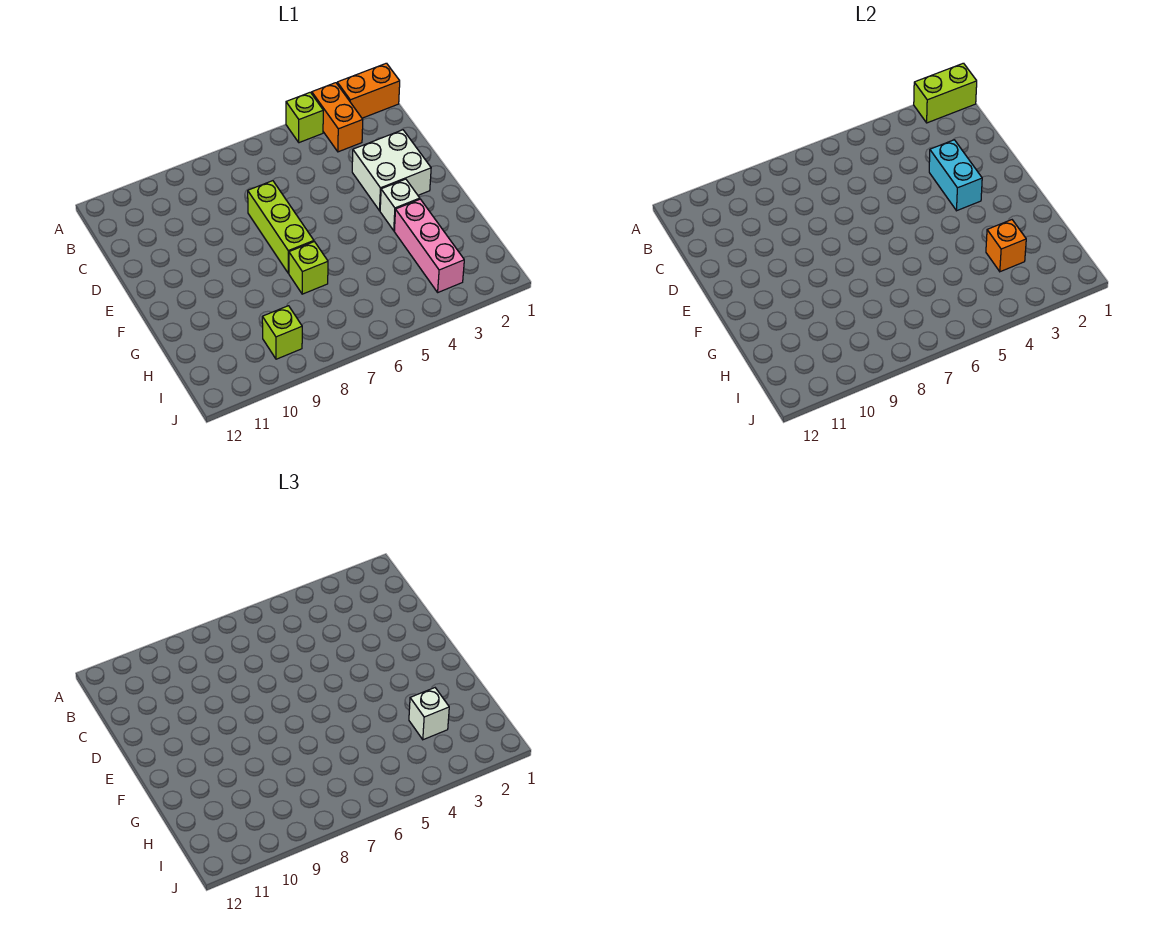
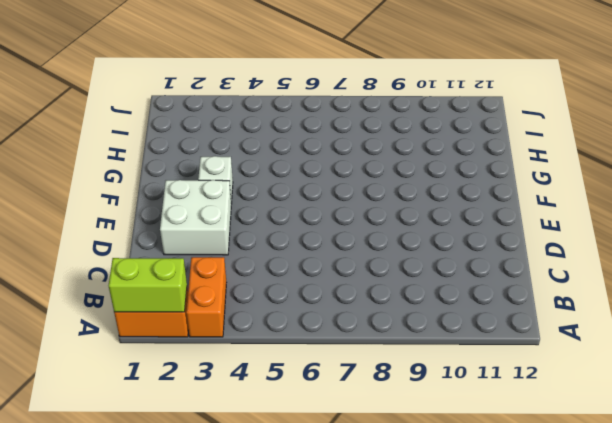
none -> lime 1x1 brick [286,92,323,143]
none -> lime 1x3 brick [248,181,314,273]
none -> pink 1x3 brick [394,199,464,292]

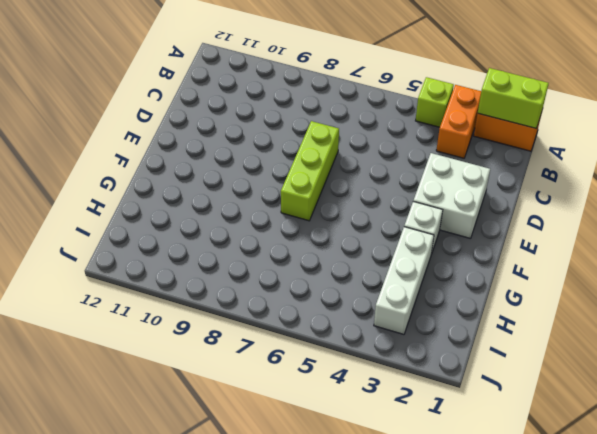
white 1x3 brick [374,227,434,334] -> pink 1x3 brick [394,199,464,292]
none -> lime 1x1 brick [289,242,328,294]
none -> lime 1x1 brick [262,306,302,359]
none -> cyan 1x2 brick [929,140,982,211]

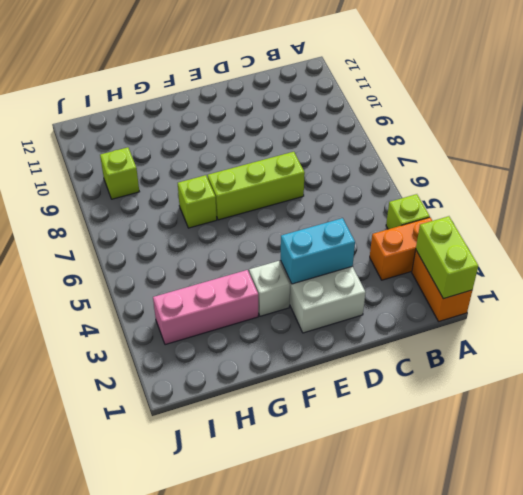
none -> orange 1x1 brick [986,220,1026,272]
none -> white 1x1 brick [409,688,449,740]

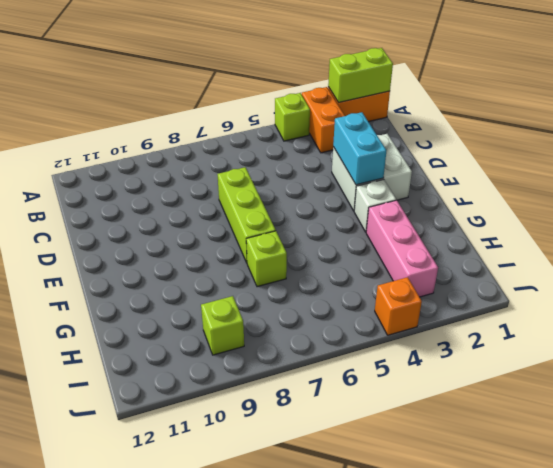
orange 1x1 brick [375,277,422,335] -> orange 1x1 brick moved to [986,220,1026,272]
none -> white 1x1 brick [409,688,449,740]

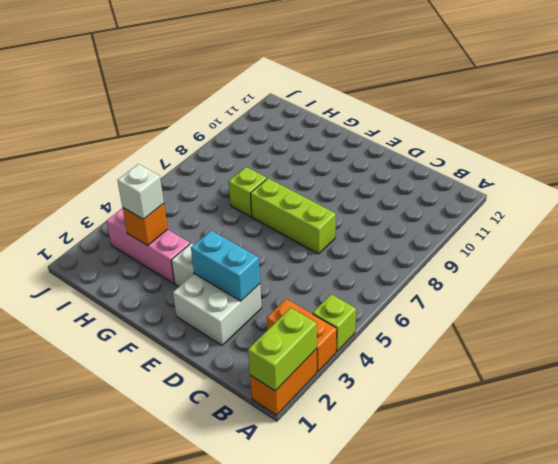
none -> lime 1x1 brick [262,306,302,359]

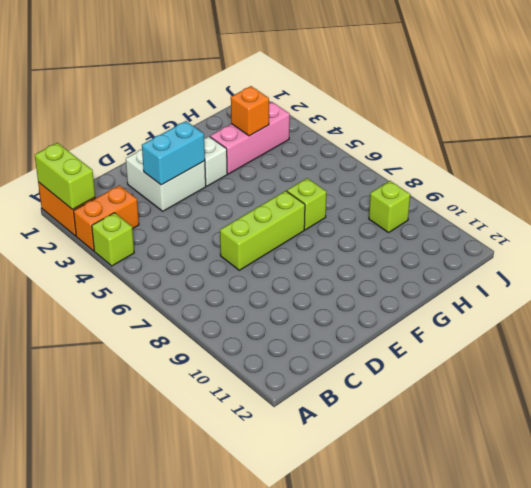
none -> white 1x1 brick [409,688,449,740]

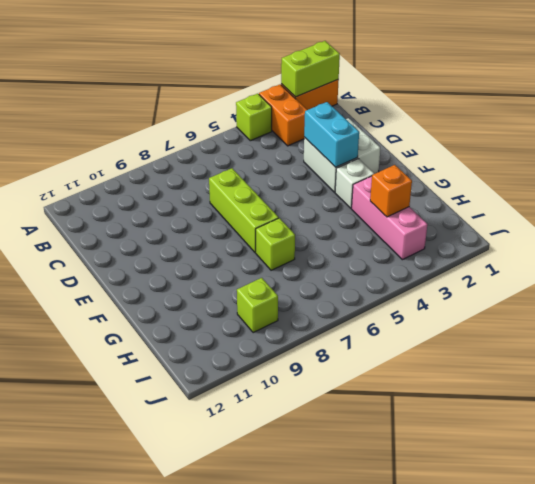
none -> white 1x1 brick [409,688,449,740]

